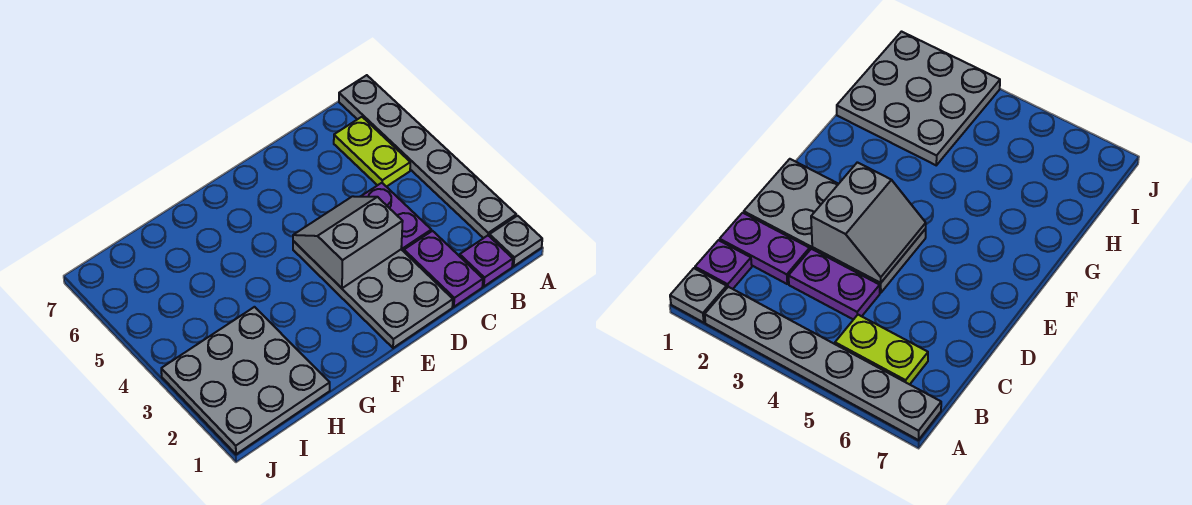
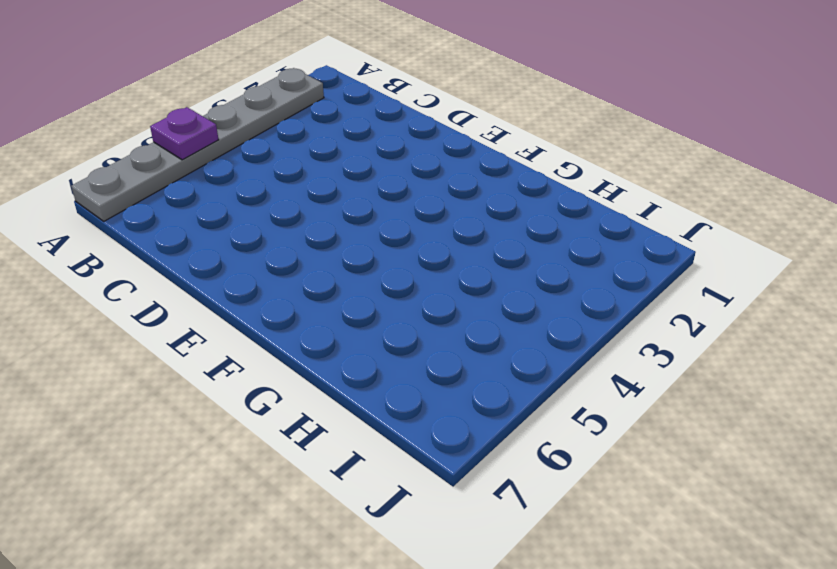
purple 1x1 plate [150,107,219,160] -> purple 1x1 plate moved to [460,236,513,286]
none -> grey 1x1 plate [489,216,542,266]
none -> lime 1x2 plate [334,117,410,187]

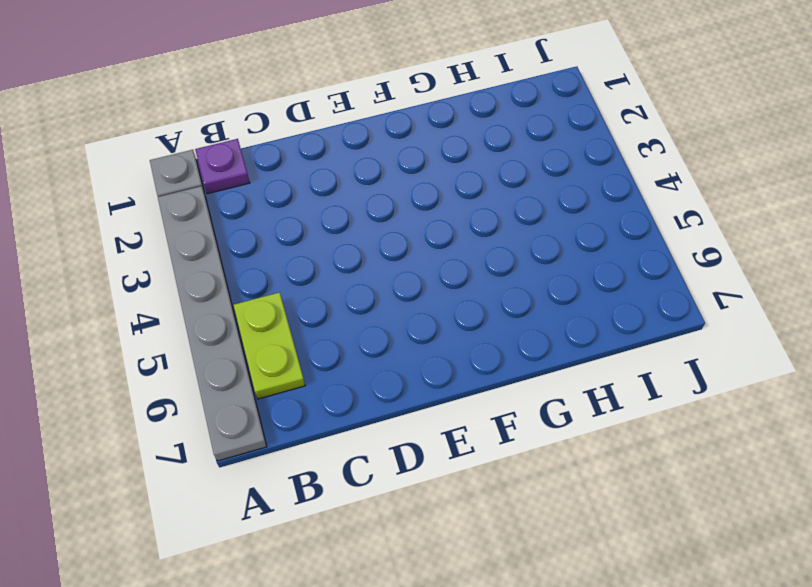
none -> purple 1x2 plate [404,231,483,307]
none -> purple 1x2 plate [361,183,431,251]

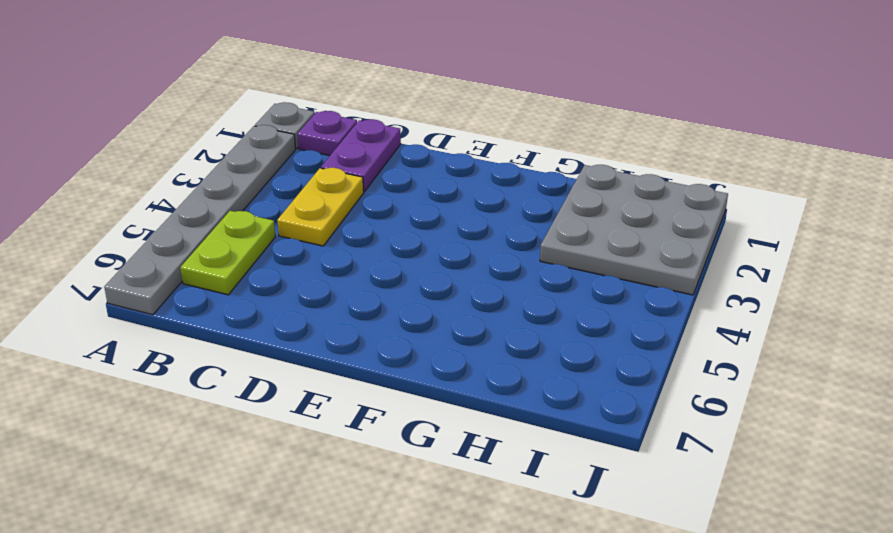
yellow 1x2 plate [277,168,364,246] -> purple 1x2 plate [361,183,431,251]
none -> grey 2x4 plate [293,241,453,348]
none -> grey 2x2 slope [293,196,403,288]

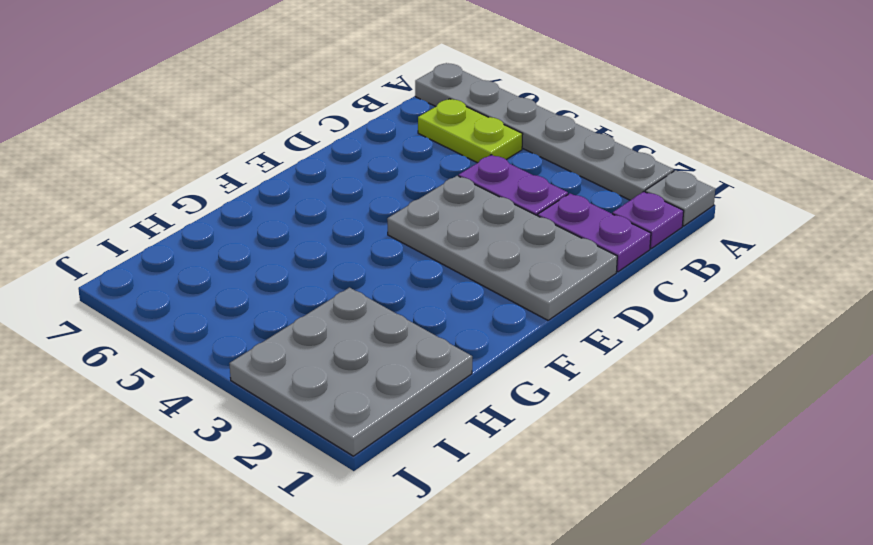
none -> grey 2x2 slope [293,196,403,288]

